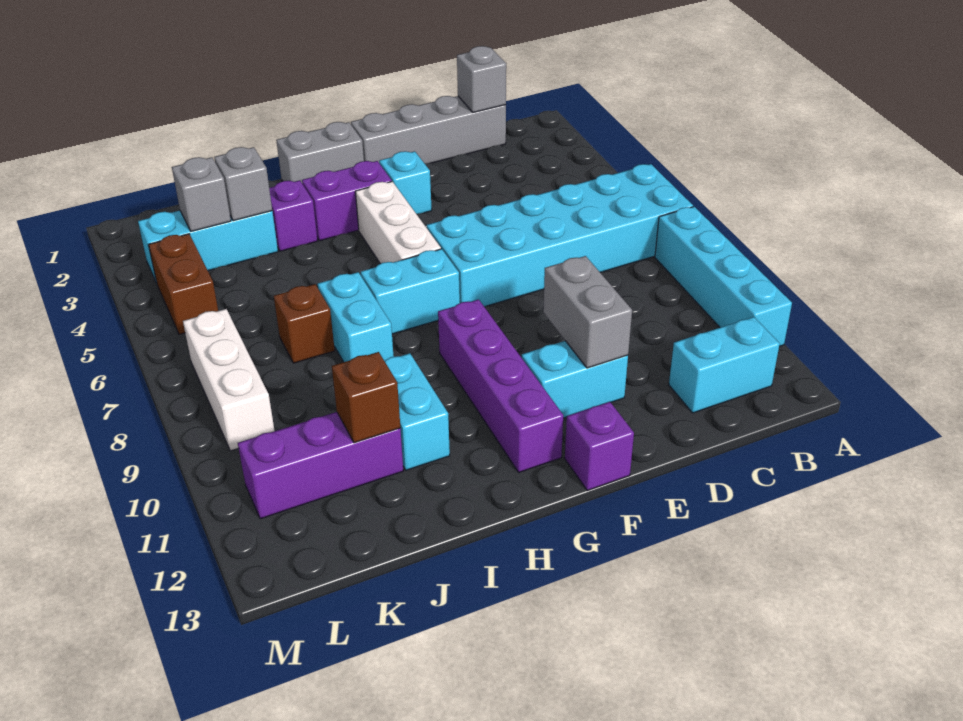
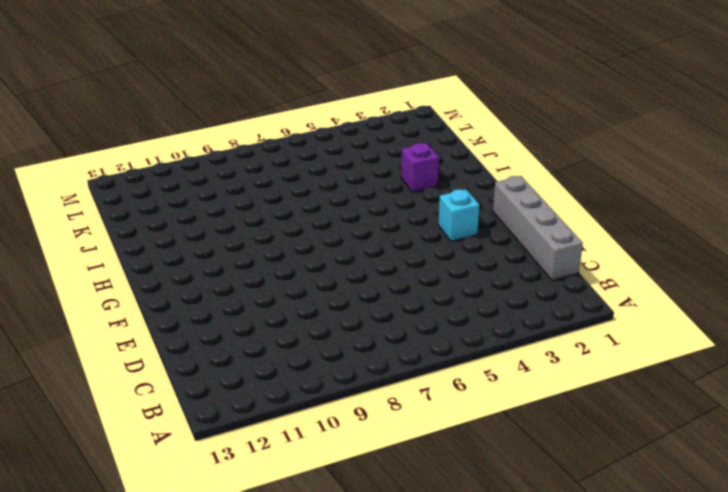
none -> cyan 2x6 brick [427,164,693,307]
none -> cyan 1x4 brick [655,207,792,346]
none -> cyan 1x2 brick [669,317,780,413]

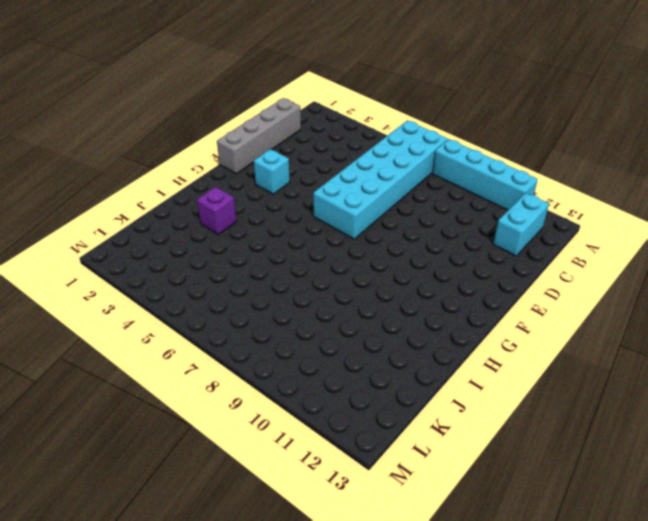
none -> cyan 1x2 brick [522,341,628,418]
none -> purple 1x1 brick [565,402,634,490]
none -> grey 1x2 brick [276,122,364,183]

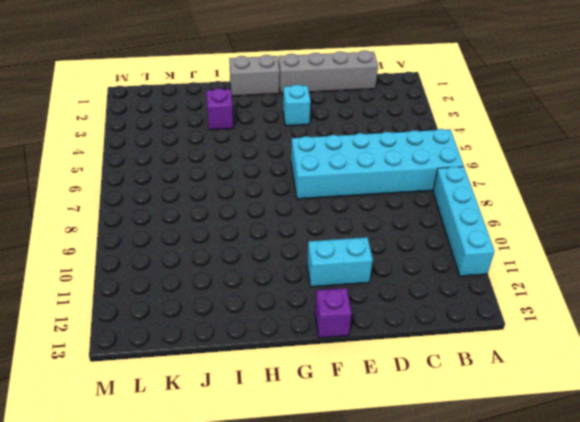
none -> cyan 1x2 brick [669,317,780,413]
none -> purple 1x2 brick [302,161,392,241]
none -> white 1x3 brick [355,182,441,264]

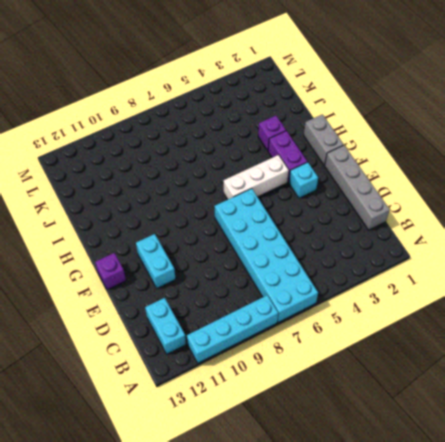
none -> cyan 1x2 brick [361,249,460,334]
none -> purple 1x4 brick [438,299,563,472]
none -> cyan 1x2 brick [318,272,394,362]

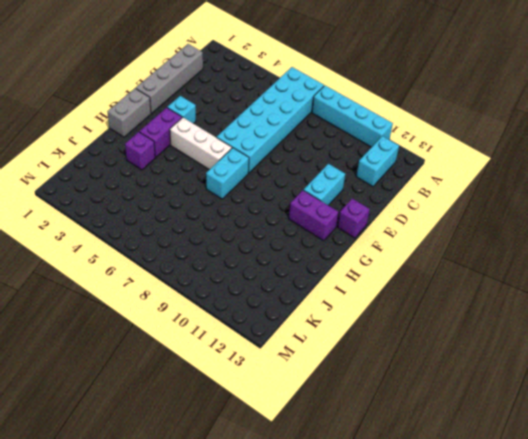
purple 1x2 brick [289,190,338,241] -> purple 1x4 brick [438,299,563,472]
none -> cyan 1x2 brick [318,272,394,362]
none -> cyan 1x2 brick [385,353,450,470]
none -> cyan 1x3 brick [138,211,278,281]

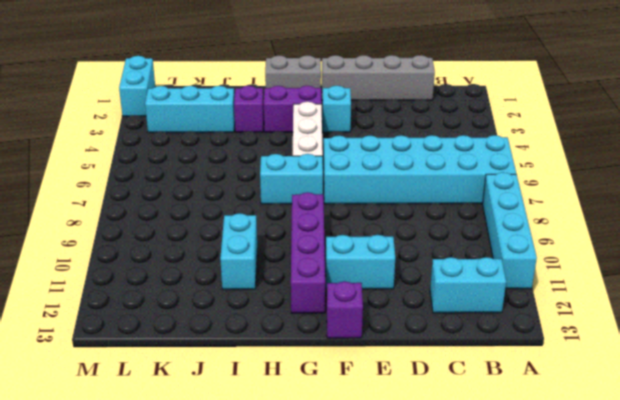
cyan 1x2 brick [119,56,155,116] -> cyan 1x2 brick moved to [318,272,394,362]
none -> brown 1x1 brick [274,284,335,363]
none -> purple 1x3 brick [238,412,403,519]
none -> brown 1x2 brick [148,234,218,335]

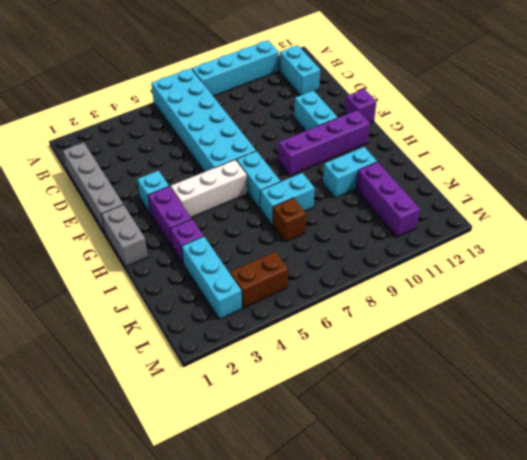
none -> white 1x3 brick [183,309,275,451]
none -> grey 1x1 brick [457,46,506,112]
none -> grey 1x2 brick [543,256,632,368]

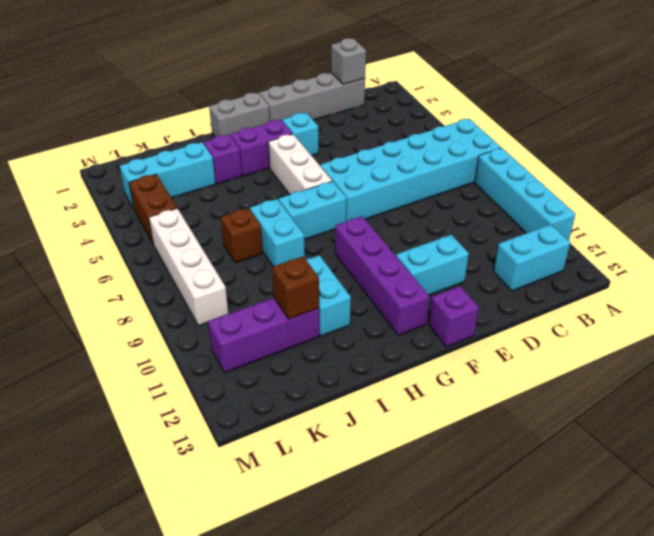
white 1x4 brick [149,208,228,326] -> white 1x3 brick [183,309,275,451]
none -> grey 1x2 brick [543,256,632,368]
none -> grey 1x1 brick [214,147,272,221]
none -> grey 1x1 brick [172,157,231,231]

